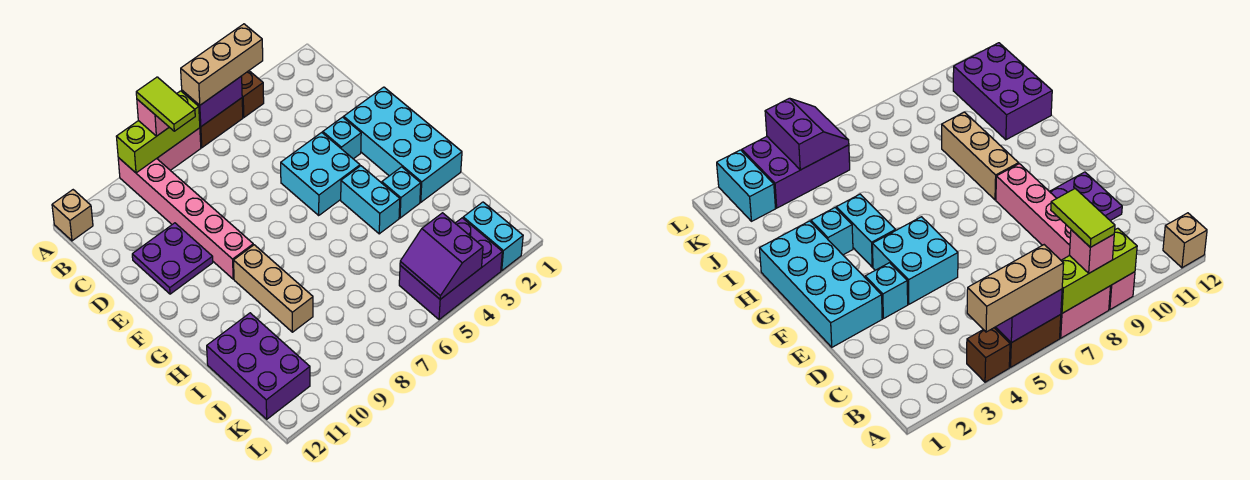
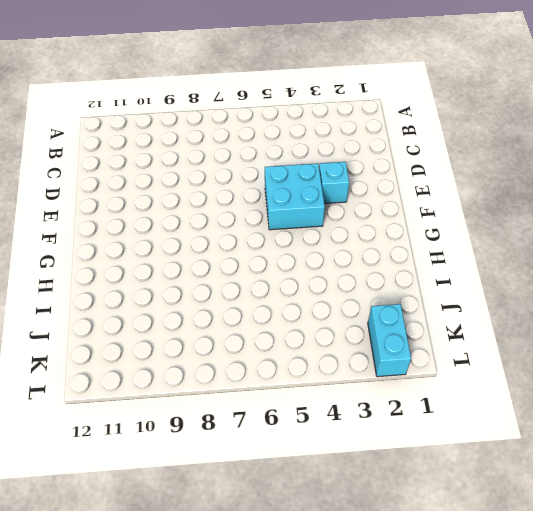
none -> brown 1x1 brick [242,71,264,117]
none -> brown 1x2 brick [200,98,243,148]
none -> pink 1x2 brick [157,128,201,170]

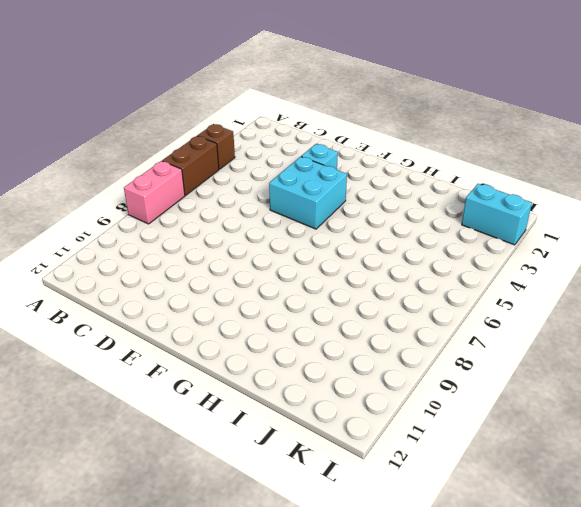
none -> pink 1x6 brick [118,158,253,279]
none -> tan 1x1 brick [52,190,93,241]
none -> purple 2x2 plate [132,223,213,294]

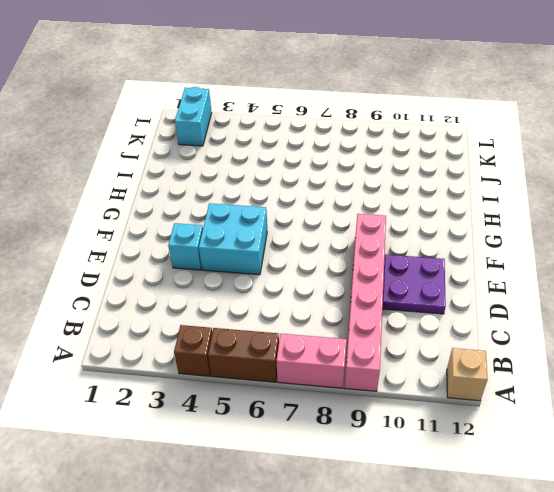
none -> cyan 2x4 brick [344,87,462,202]
none -> cyan 1x2 brick [341,166,400,234]
none -> tan 1x3 brick [233,245,313,332]

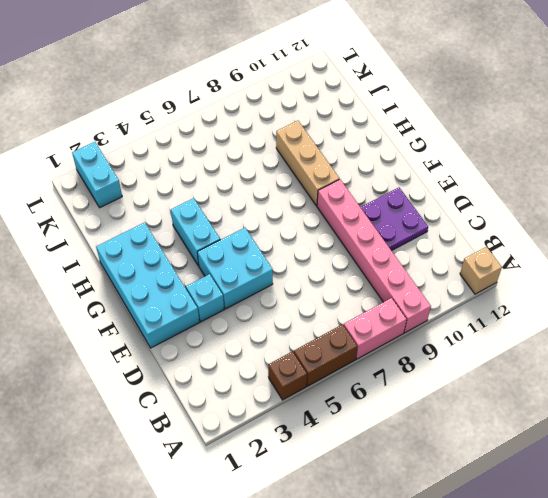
none -> cyan 1x1 brick [382,167,421,218]
none -> purple 2x3 brick [207,313,310,419]
none -> purple 2x3 brick [399,218,502,320]

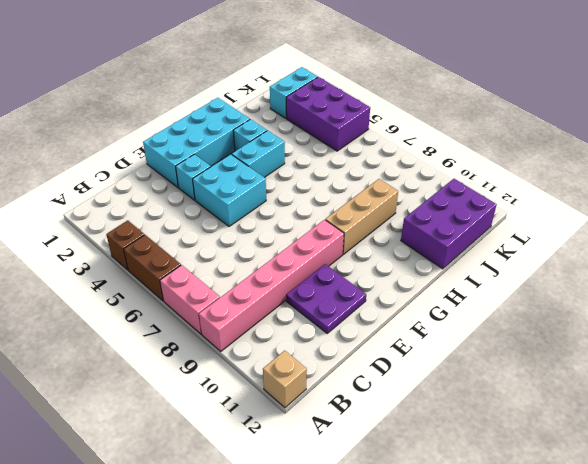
none -> purple 1x2 brick [182,76,242,127]
none -> lime 1x3 brick [116,91,200,173]
none -> purple 2x2 slope [400,213,483,299]

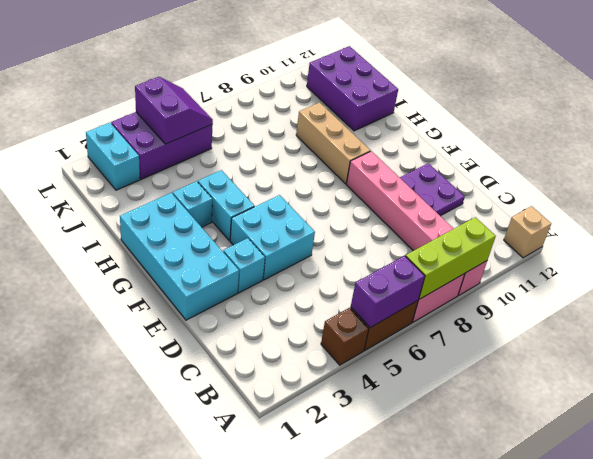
none -> tan 1x3 brick [181,24,263,105]
none -> pink 1x1 brick [137,99,169,136]
none -> lime 1x2 tile [136,77,195,131]

